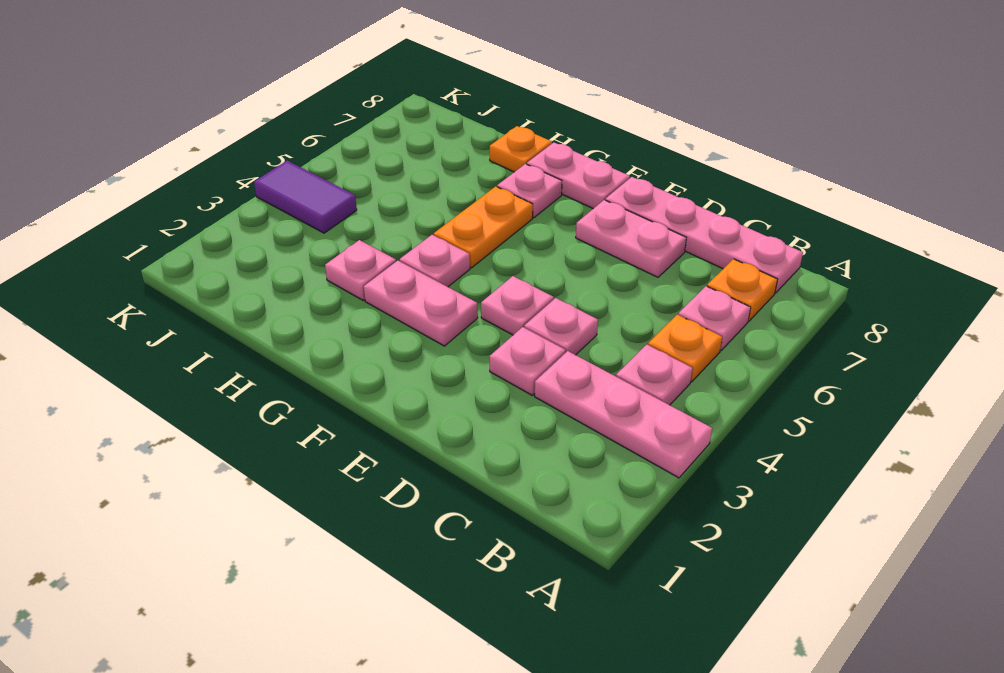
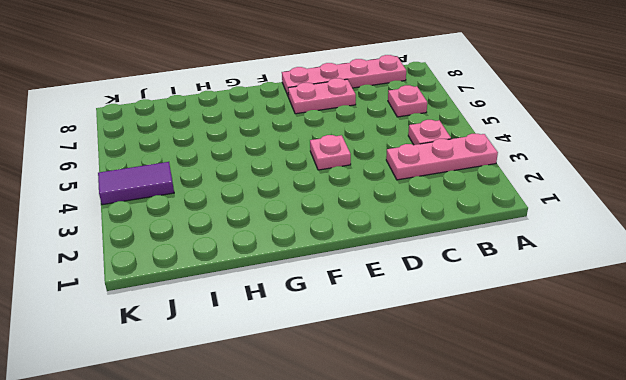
none -> orange 1x1 plate [648,315,722,382]
none -> orange 1x1 plate [707,259,778,321]
none -> pink 1x1 plate [490,327,565,395]

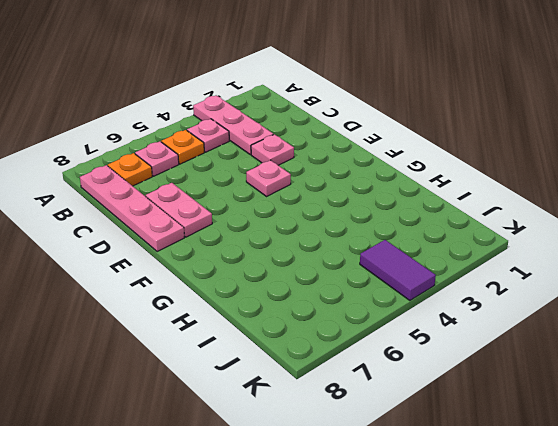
none -> pink 1x1 plate [524,298,598,355]
none -> pink 1x2 plate [364,261,478,346]
none -> pink 1x2 plate [527,143,630,209]

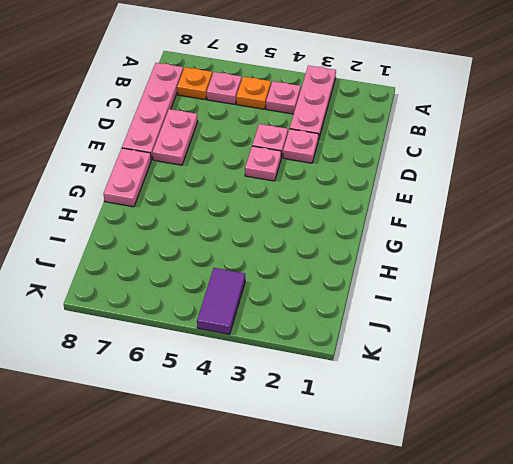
none -> pink 1x2 plate [364,261,478,346]
none -> pink 1x1 plate [400,235,470,287]
none -> orange 1x2 plate [434,186,533,268]

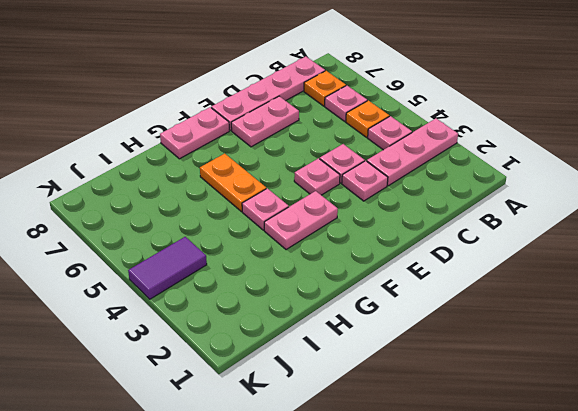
none -> pink 1x1 plate [497,164,562,218]
none -> pink 1x1 plate [325,240,396,300]
none -> orange 1x1 plate [490,126,552,172]

